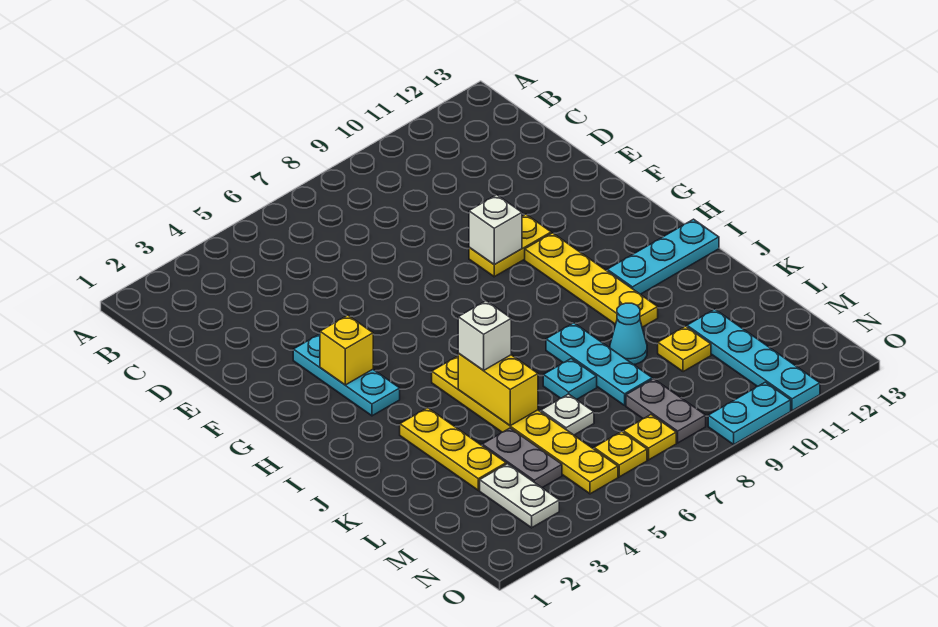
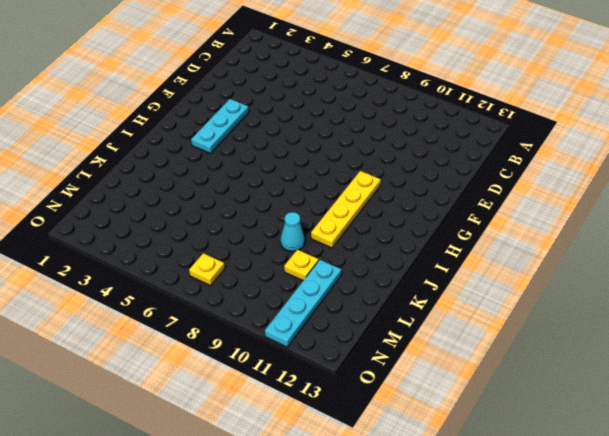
none -> yellow 1x2 plate [469,214,551,277]
none -> yellow 1x6 plate [432,356,618,494]
none -> cyan 1x3 plate [607,219,719,294]

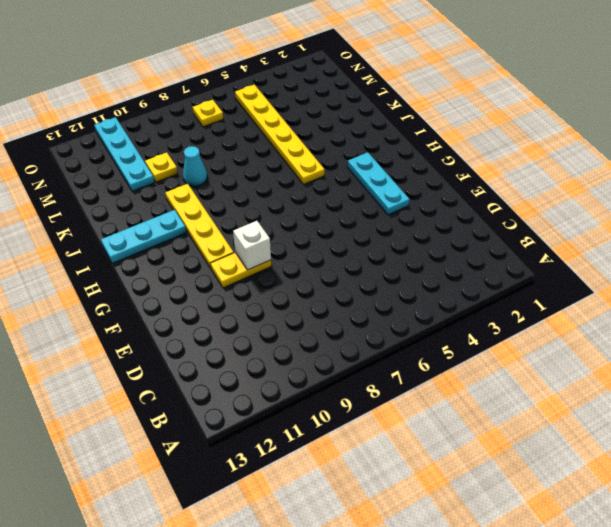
none -> yellow 1x3 plate [400,408,506,490]
none -> cyan 1x3 plate [546,323,652,405]
none -> cyan 1x1 plate [543,359,597,400]

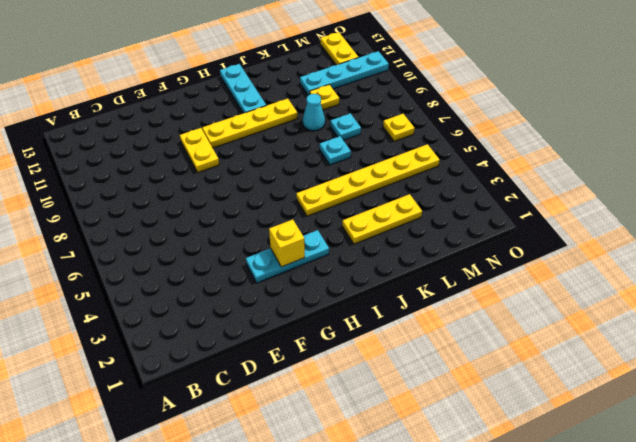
cyan 1x1 plate [330,113,361,140] -> cyan 1x3 plate [546,323,652,405]
yellow 1x2 plate [321,32,359,65] -> none
none -> grey 1x2 plate [482,428,562,488]
none -> white 1x1 plate [540,394,594,435]
none -> white 1x2 plate [480,464,559,528]

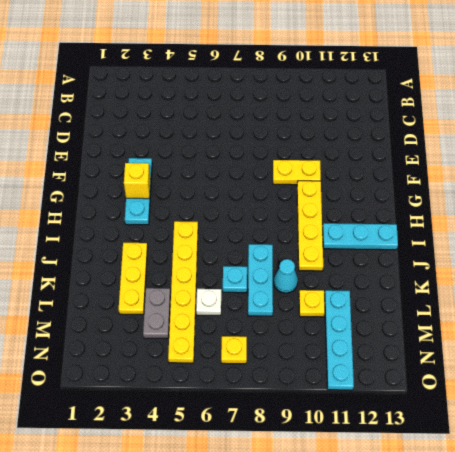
none -> white 1x2 plate [480,464,559,528]
none -> grey 1x2 plate [626,379,706,443]
none -> yellow 1x1 plate [594,431,647,477]

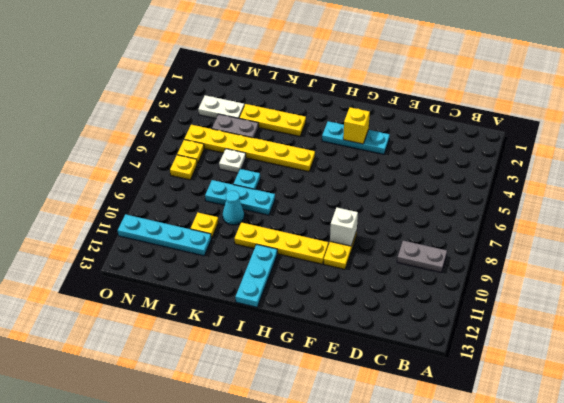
grey 1x2 plate [397,241,447,273] -> grey 1x2 plate moved to [626,379,706,443]
none -> cyan 1x2 plate [708,382,791,444]
none -> yellow 1x2 brick [458,354,538,426]
none -> white 1x1 brick [458,301,511,371]

